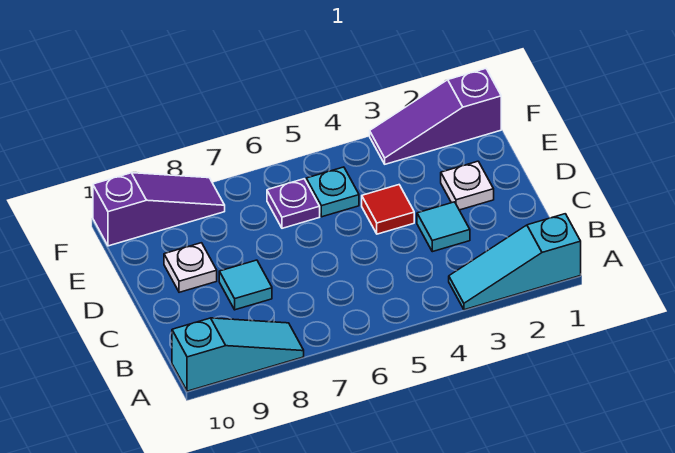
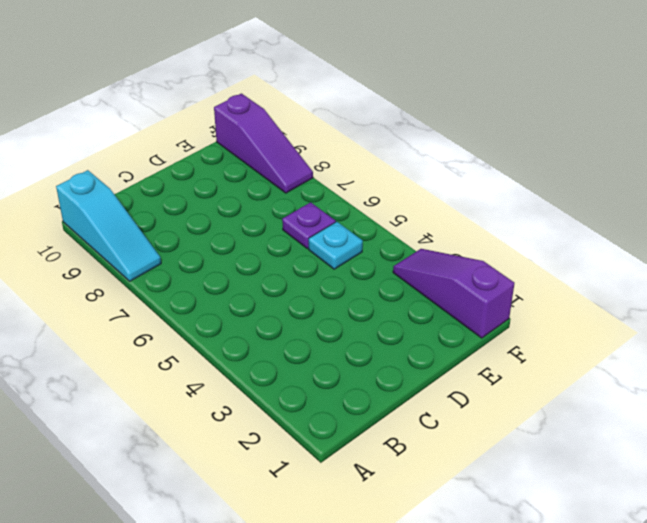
none -> cyan 1x3 slope [449,214,581,310]
none -> cyan 1x1 tile [417,202,470,252]

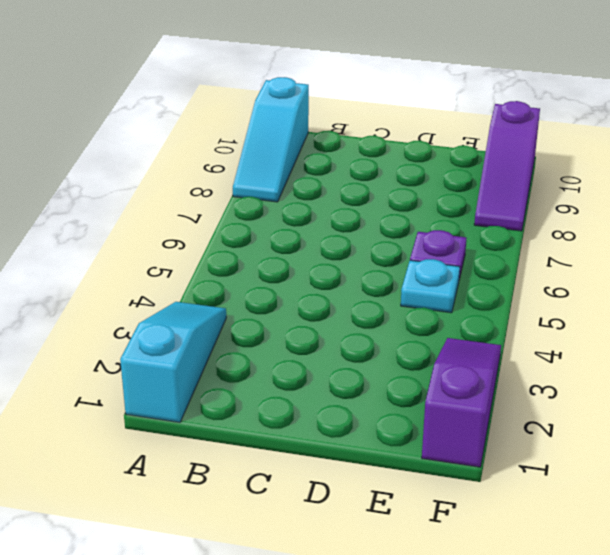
none -> cyan 1x1 tile [417,202,470,252]
none -> cyan 1x1 tile [219,260,272,310]

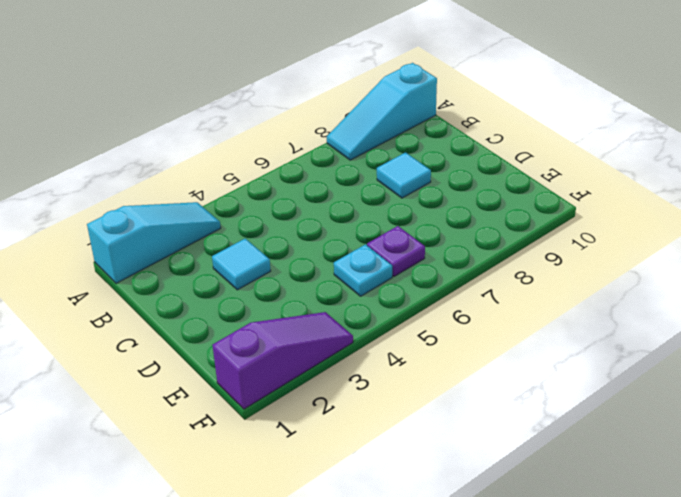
none -> white 1x1 plate [441,161,494,210]
none -> red 1x1 tile [362,185,414,234]

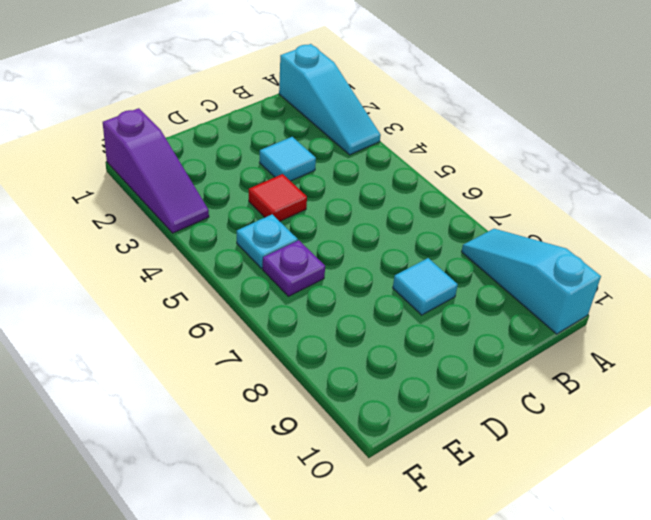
none -> white 1x1 plate [441,161,494,210]
none -> white 1x1 plate [164,243,217,292]

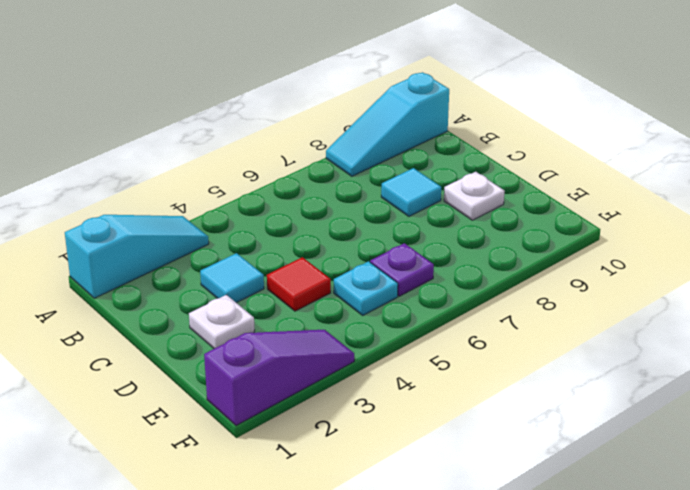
none -> purple 1x3 slope [93,173,225,246]

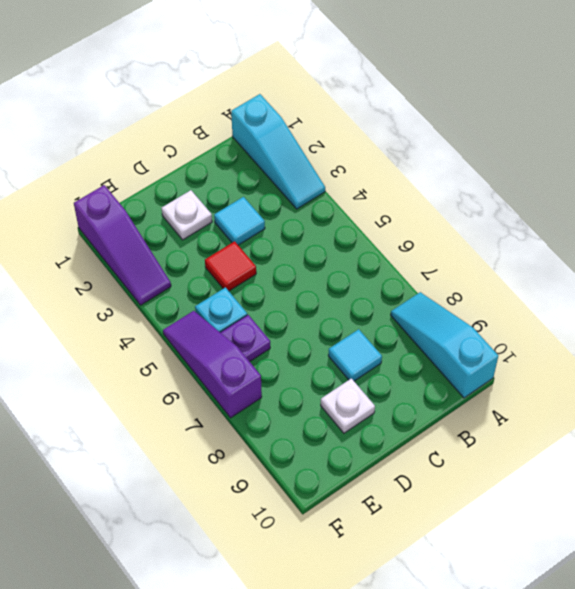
purple 1x3 slope [163,311,262,418] -> purple 1x3 slope moved to [93,173,225,246]

